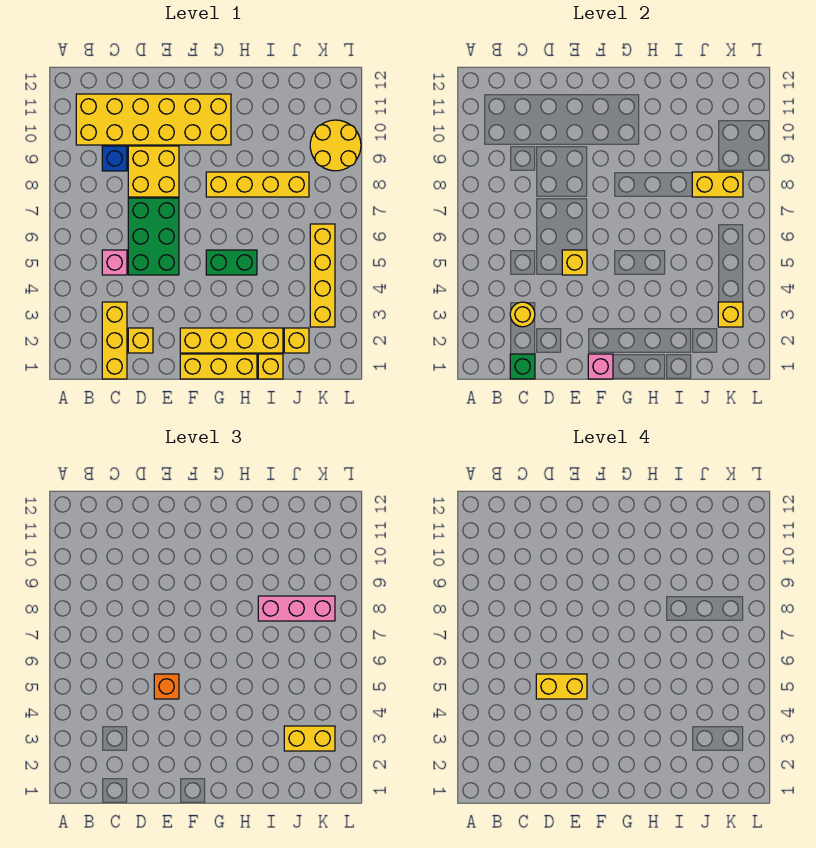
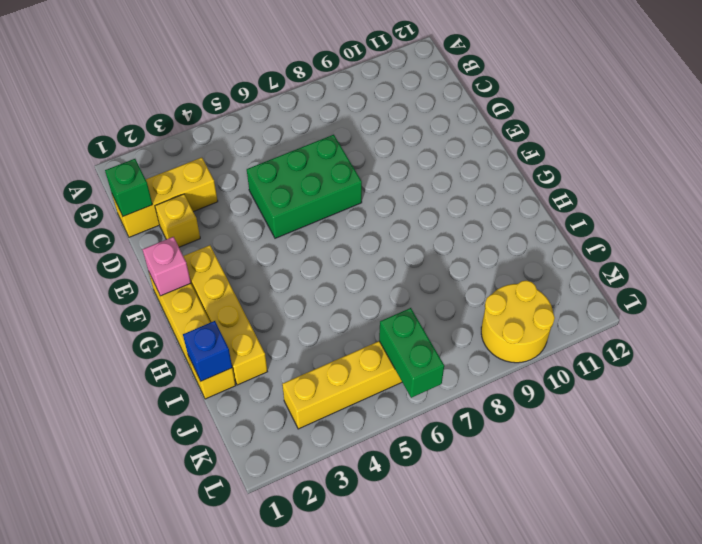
blue 1x1 brick [183,321,232,381] -> blue 1x1 brick moved to [102,146,127,171]
green 1x2 brick [379,308,444,398] -> green 1x2 brick moved to [206,250,257,275]
none -> yellow 2x6 brick [76,94,231,145]
none -> pink 1x1 brick [102,250,127,275]
none -> yellow 2x2 brick [128,146,179,197]

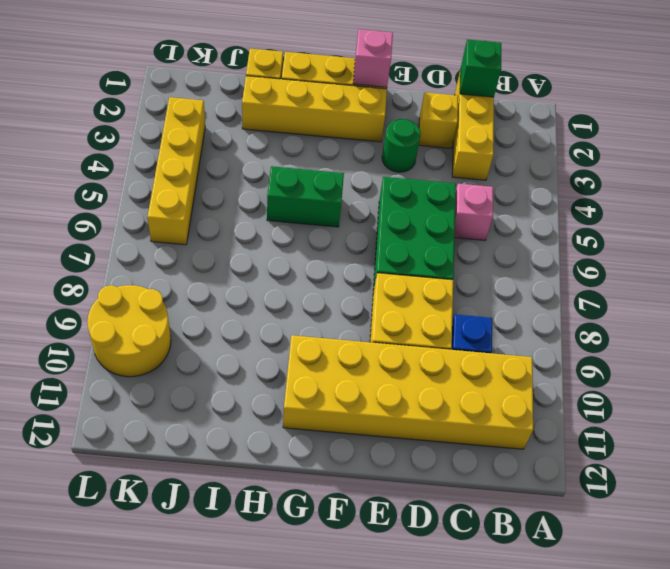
green 1x1 round brick [382,119,421,172] -> none
none -> yellow 1x4 brick [206,172,309,197]
none -> yellow 1x1 brick [284,328,309,353]
none -> yellow 1x1 round brick [510,302,535,327]

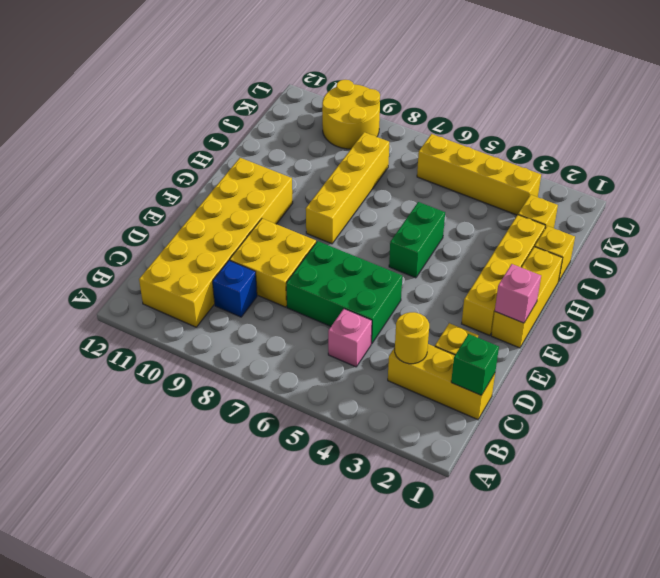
none -> yellow 1x1 brick [562,250,587,275]
none -> yellow 1x2 brick [692,172,743,197]
none -> yellow 1x1 brick [718,302,743,327]

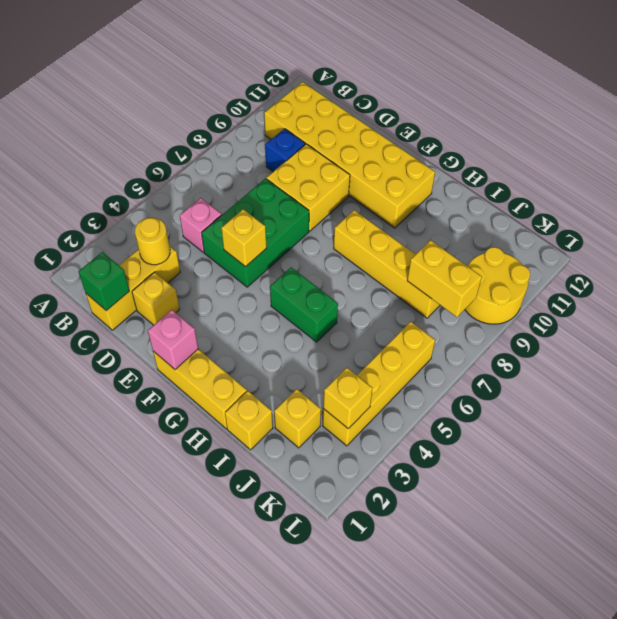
none -> yellow 1x4 brick [180,328,283,353]
none -> orange 1x1 brick [154,674,179,699]
none -> pink 1x3 brick [258,596,335,621]

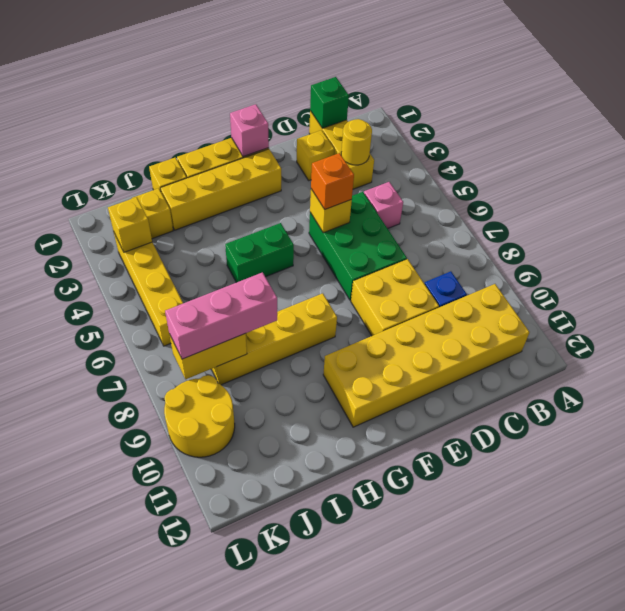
none -> yellow 1x2 brick [284,726,335,751]
none -> yellow 1x2 brick [536,674,587,699]

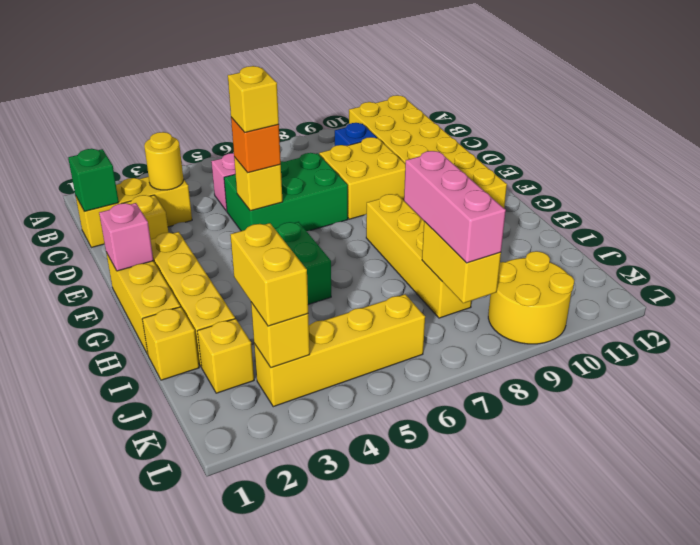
yellow 1x1 brick [228,66,279,132] -> yellow 1x2 brick [536,674,587,699]

